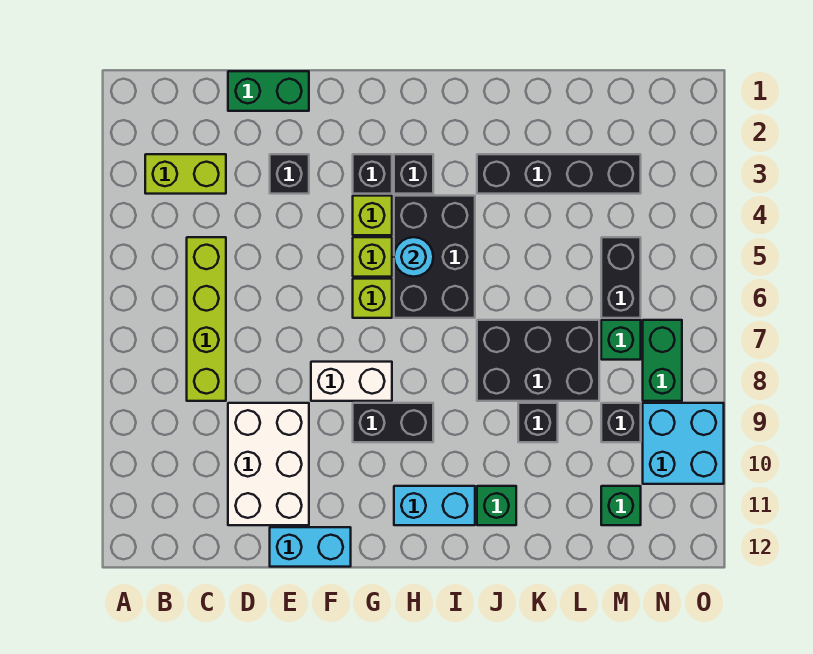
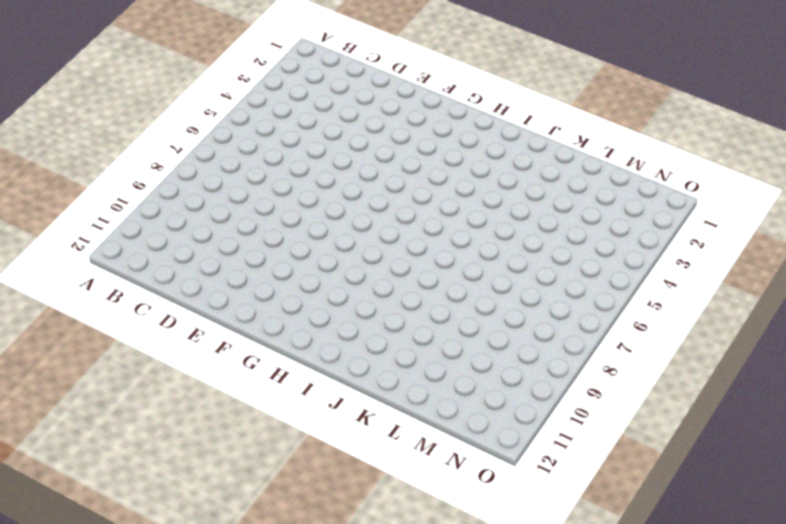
none -> lime 1x2 brick [145,154,226,194]
none -> lime 1x4 brick [187,237,226,401]
none -> green 1x2 brick [228,71,309,111]

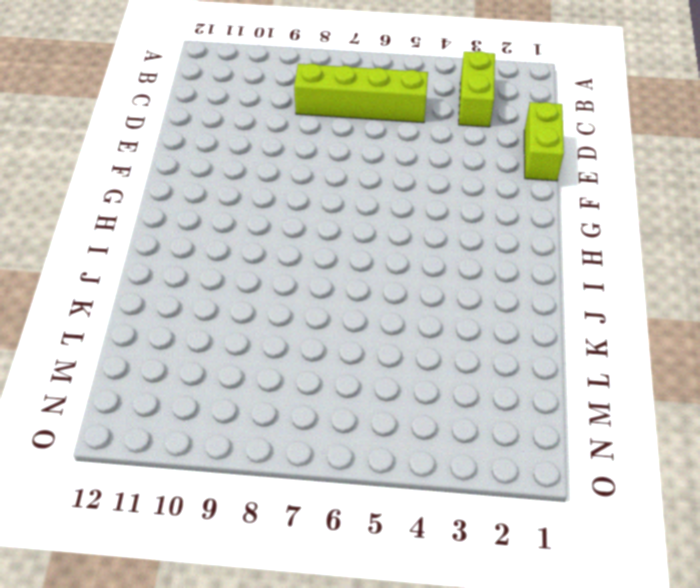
lime 1x2 brick [524,102,564,181] -> green 1x2 brick [228,71,309,111]
none -> white 2x3 brick [228,403,309,525]
none -> black 1x1 brick [270,154,309,194]
none -> cyan 1x2 brick [270,527,351,567]

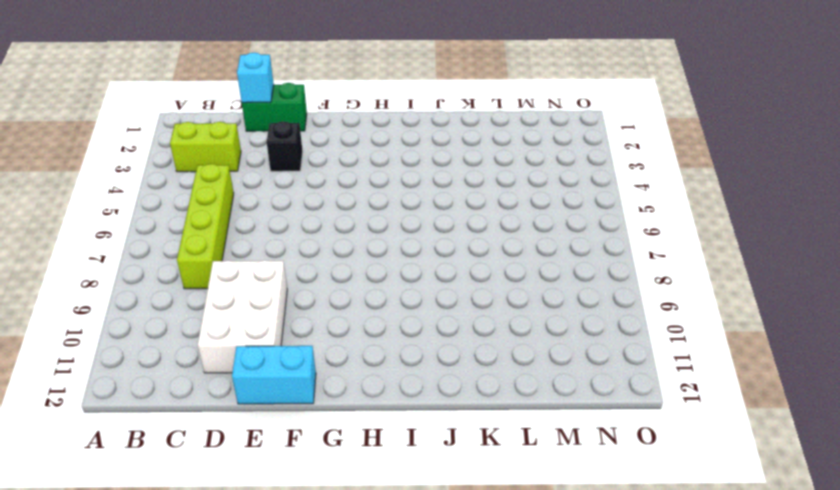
cyan 1x1 brick [237,53,274,103] -> none
none -> white 1x2 brick [311,362,392,401]
none -> black 1x1 brick [353,154,392,194]
none -> lime 1x1 brick [353,196,392,235]

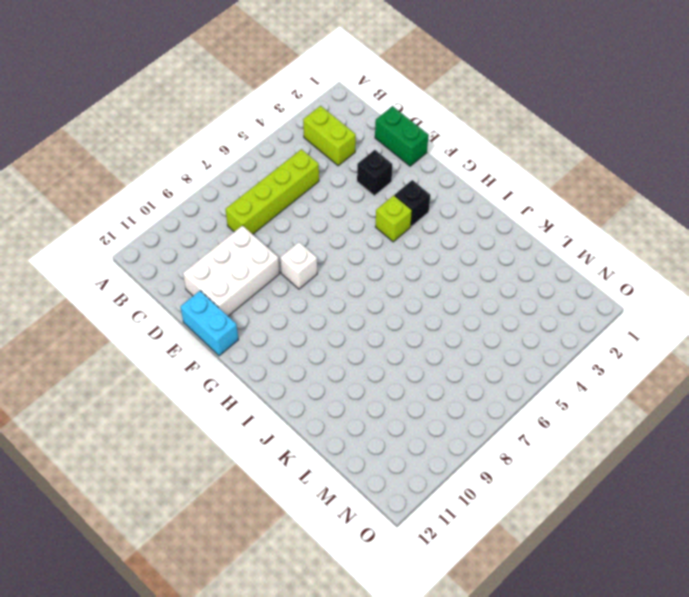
white 1x1 brick [280,242,317,289] -> white 1x2 brick [311,362,392,401]
none -> lime 1x1 brick [353,237,392,277]
none -> lime 1x1 brick [353,279,392,318]
none -> black 1x2 brick [353,403,433,442]

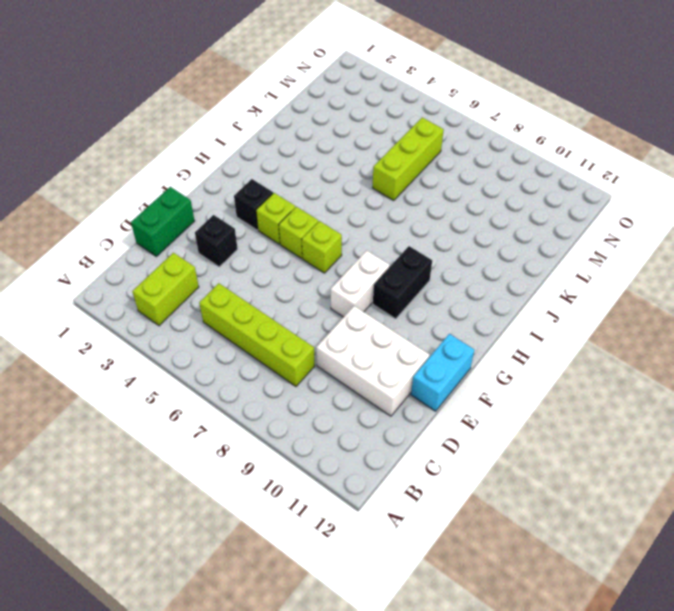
lime 1x3 brick [372,117,444,201] -> black 1x2 brick [601,237,641,318]
none -> black 1x1 brick [394,154,433,194]
none -> black 2x3 brick [394,196,475,318]
none -> cyan 1x2 brick [394,486,475,525]

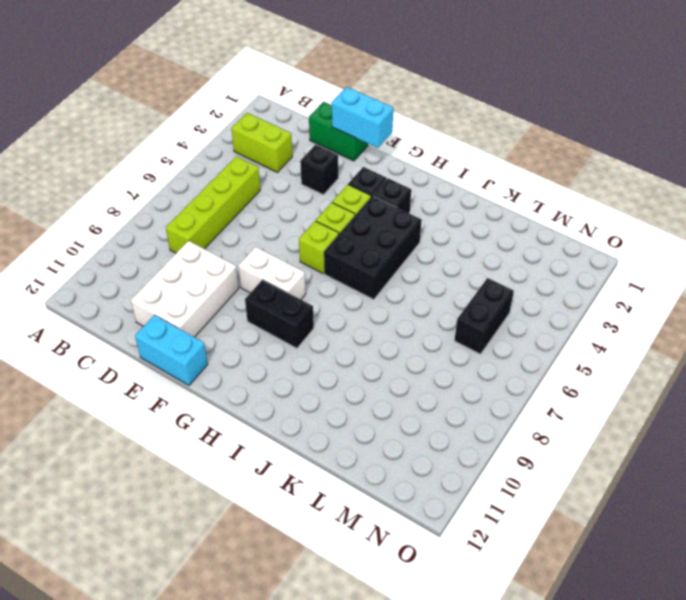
cyan 1x2 brick [332,87,393,148] -> cyan 1x2 brick moved to [394,486,475,525]
none -> black 1x4 brick [477,154,641,194]
none -> black 2x3 brick [477,320,599,401]
none -> green 1x1 brick [477,486,516,525]

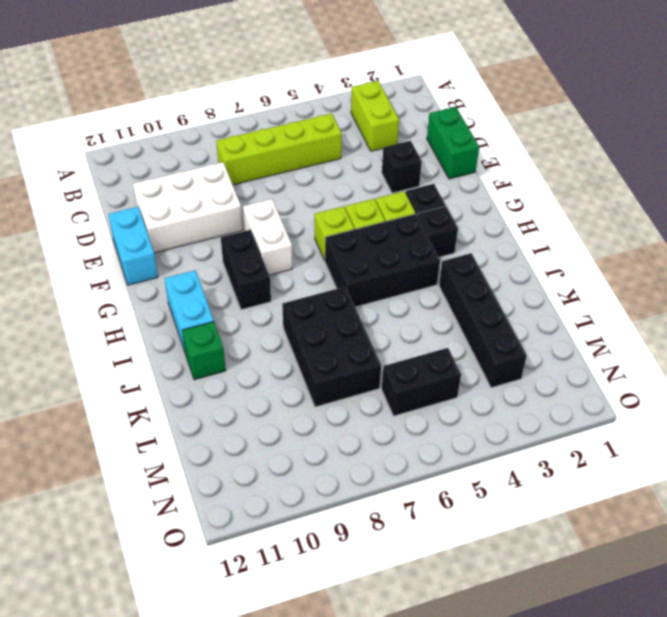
none -> black 1x1 brick [518,403,558,442]
none -> green 1x1 brick [601,320,641,360]
none -> black 1x1 brick [601,403,641,442]

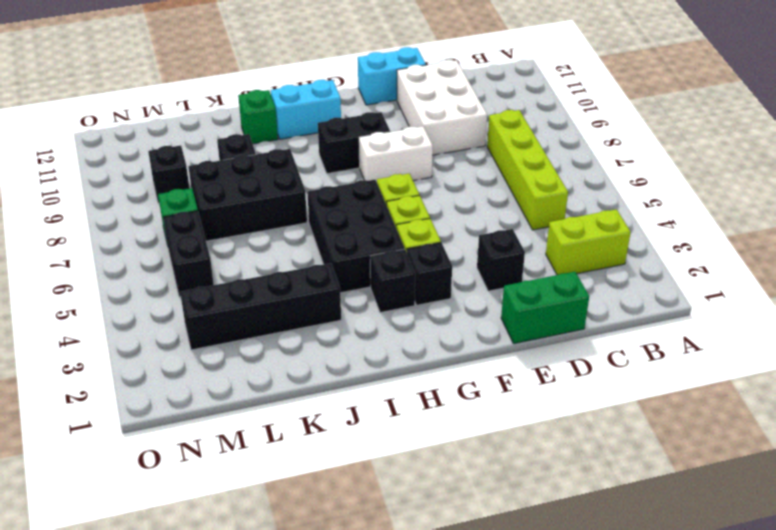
none -> green 1x1 brick [601,486,641,525]
none -> green 1x2 brick [643,320,682,401]
none -> cyan 2x2 brick [643,403,724,484]

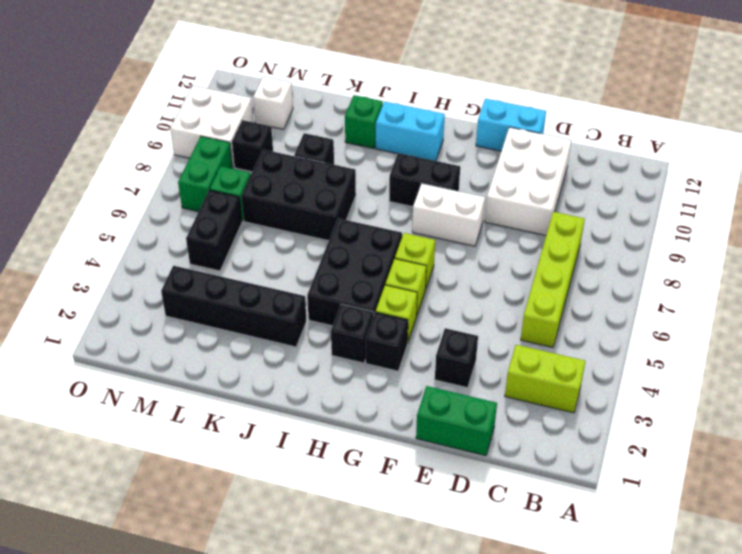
white 1x1 brick [253,77,293,129] -> green 1x1 brick [601,486,641,525]
white 2x2 brick [171,86,253,167] -> cyan 2x2 brick [643,403,724,484]
none -> cyan 1x1 round brick [394,237,433,277]

